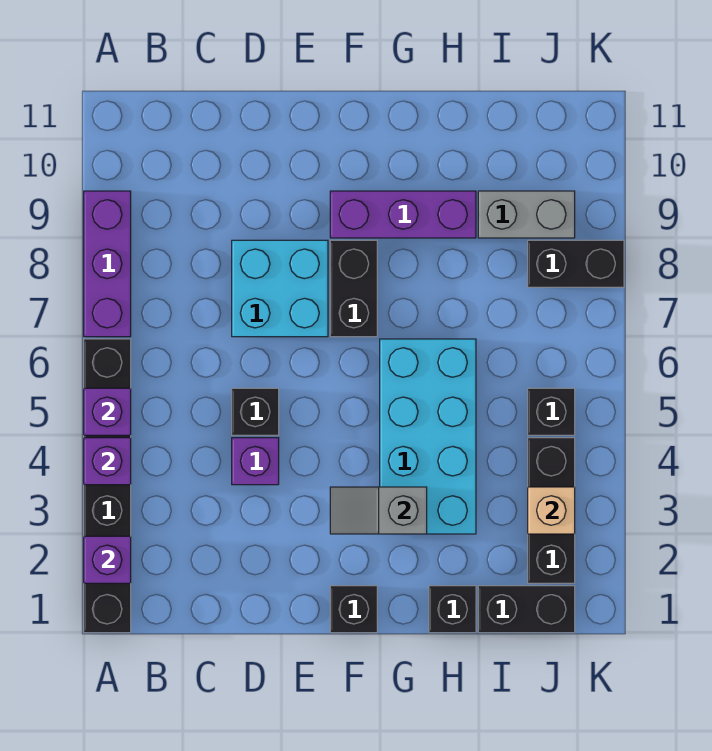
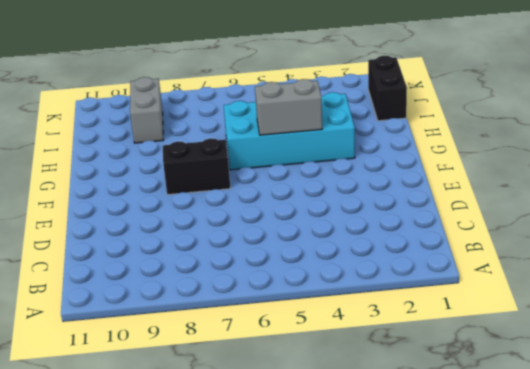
grey 1x2 brick [255,79,322,135] -> none
none -> black 1x6 brick [84,339,131,633]
none -> purple 1x3 brick [84,191,131,337]
none -> purple 1x1 brick [232,438,279,485]

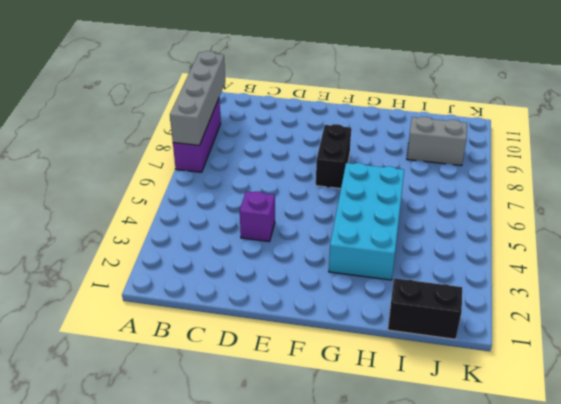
grey 1x4 brick [170,51,225,145] -> none
none -> black 1x6 brick [84,339,131,633]
none -> black 1x1 brick [232,388,279,435]
none -> cyan 2x2 brick [232,240,328,337]

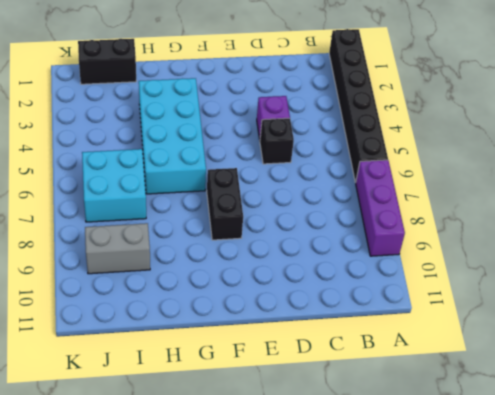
cyan 2x2 brick [82,149,146,222] -> cyan 2x2 brick moved to [232,240,328,337]
none -> black 1x1 brick [330,586,377,633]
none -> purple 1x3 brick [330,191,476,238]
none -> black 1x1 brick [429,586,476,633]

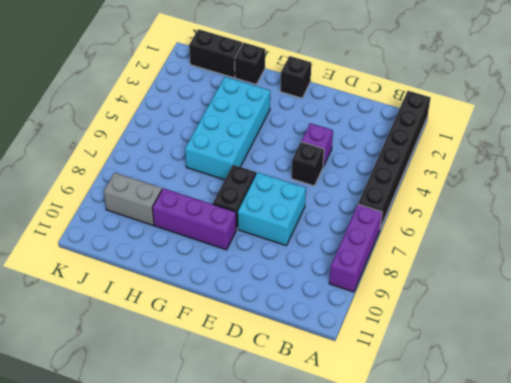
none -> black 1x3 brick [528,438,575,583]
none -> black 1x1 brick [528,388,575,435]
none -> black 1x2 brick [528,240,624,287]

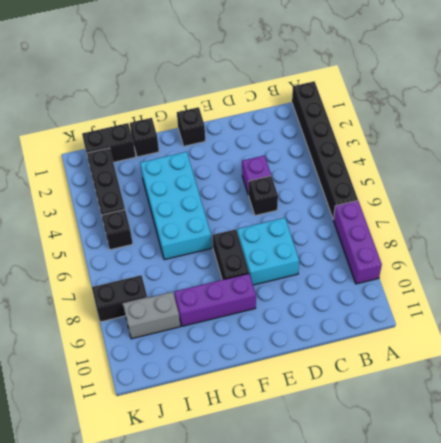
none -> purple 1x1 brick [84,536,131,583]
none -> purple 1x1 brick [84,438,131,485]
none -> purple 1x1 brick [84,388,131,435]

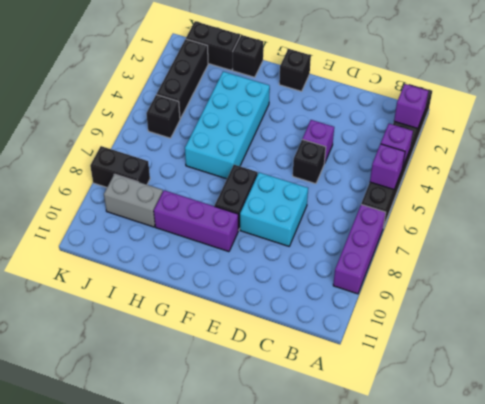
none -> grey 1x2 slope [330,487,427,534]
none -> tan 1x1 brick [528,487,575,534]

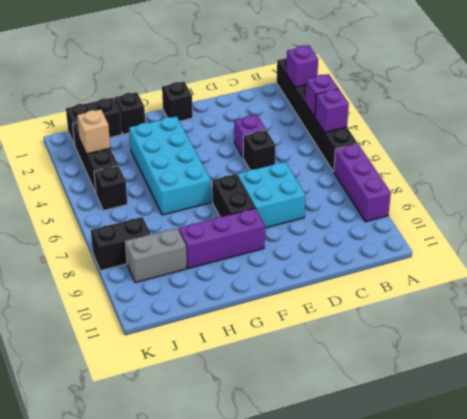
none -> grey 1x2 slope [330,487,427,534]

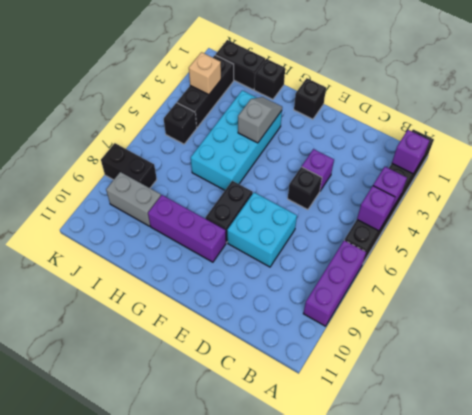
grey 1x2 slope [238,97,282,143] -> grey 1x2 slope turned to [330,487,427,534]

